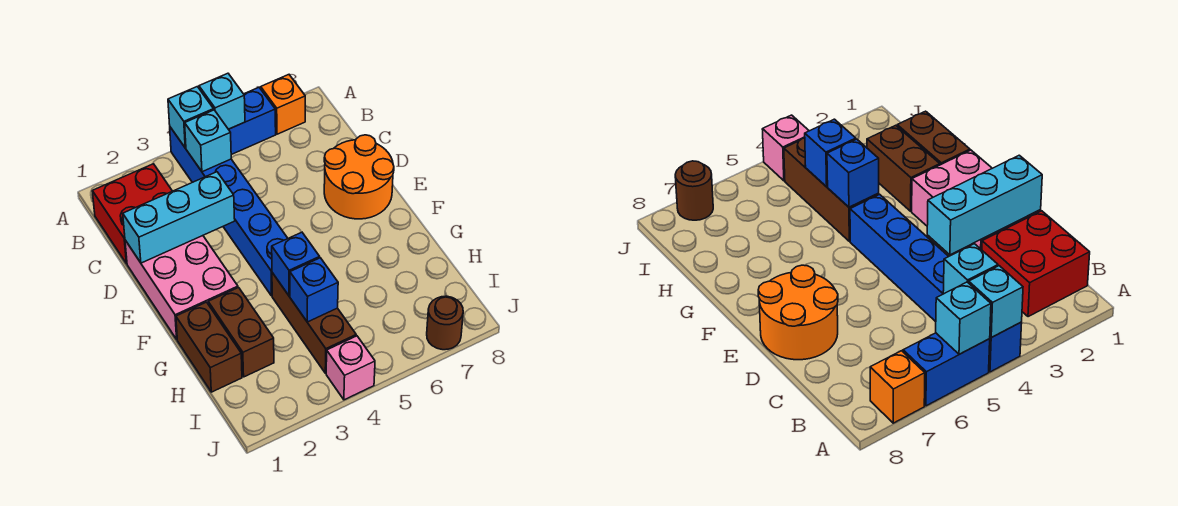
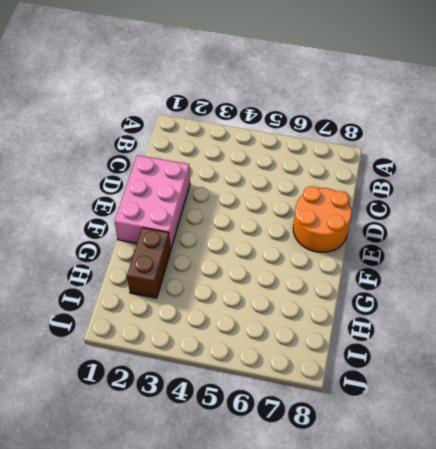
none -> blue 1x6 brick [170,127,288,296]
none -> blue 1x2 brick [229,88,276,155]
none -> orange 1x1 brick [261,75,305,134]

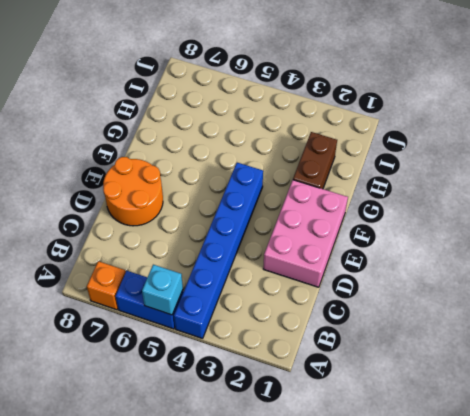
none -> red 2x2 brick [92,164,172,264]
none -> brown 1x2 brick [176,302,242,392]
none -> brown 1x3 brick [272,273,356,373]

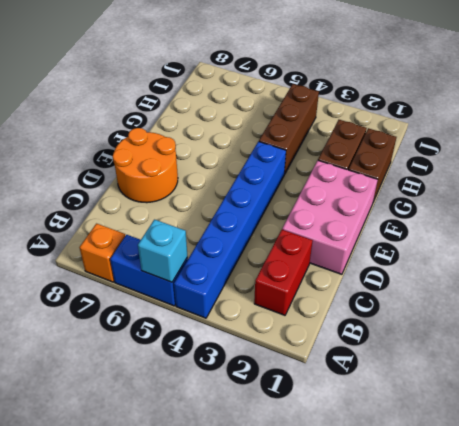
red 1x2 brick [254,230,313,315] -> red 2x2 brick [92,164,172,264]
none -> pink 1x1 brick [326,336,375,400]
none -> brown 1x1 round brick [427,296,463,350]
none -> cyan 1x1 brick [168,87,214,148]

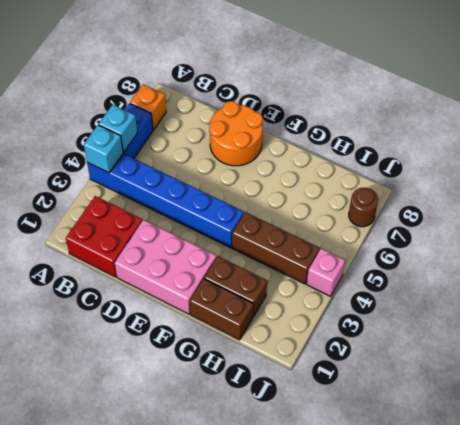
none -> cyan 1x1 brick [185,110,231,172]
none -> cyan 1x3 brick [123,172,235,263]
none -> blue 1x1 brick [272,232,320,296]

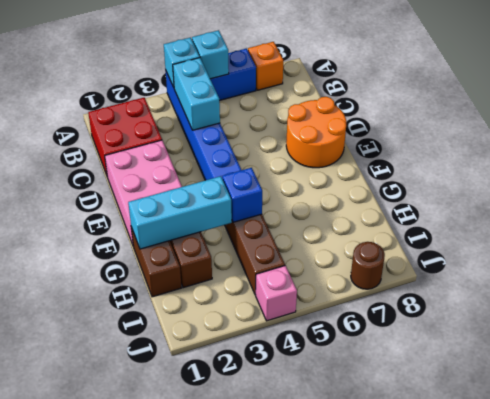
cyan 1x2 brick [173,58,220,130] -> cyan 1x1 brick [185,110,231,172]
cyan 1x3 brick [128,176,232,249] -> cyan 1x3 brick moved to [123,172,235,263]
none -> blue 1x1 brick [290,258,338,322]

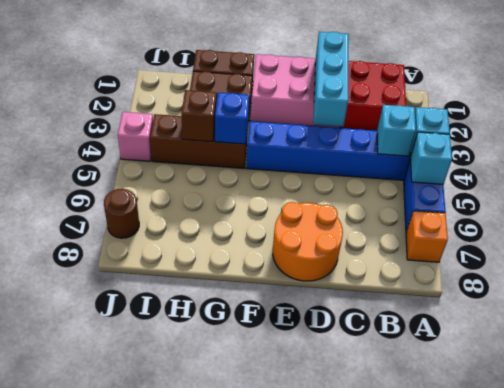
brown 1x1 brick [181,90,216,142] -> blue 1x1 brick [290,258,338,322]

